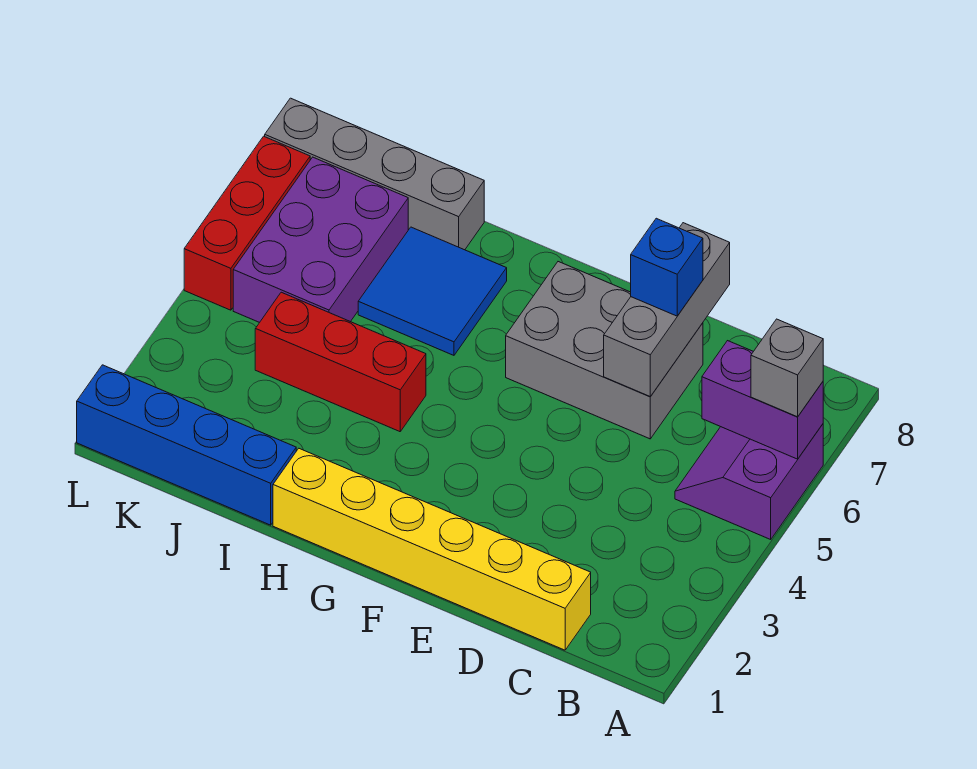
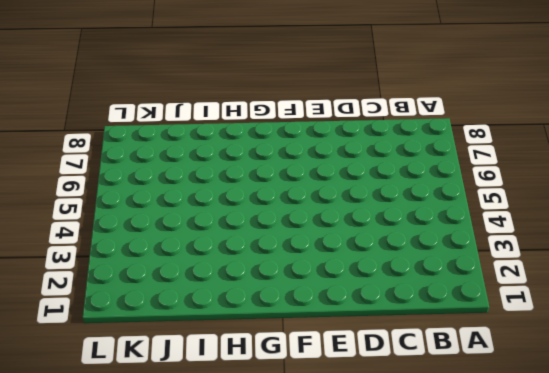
none -> purple 2x2 slope [675,424,823,539]
none -> yellow 1x6 brick [273,449,591,650]
none -> grey 2x3 brick [506,262,703,439]

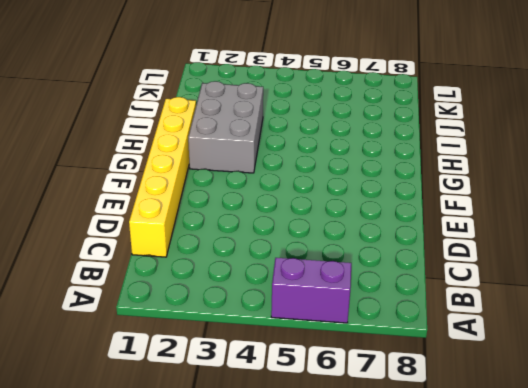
grey 2x3 brick [188,81,263,173] -> grey 2x3 brick moved to [506,262,703,439]
none -> red 1x3 brick [255,292,426,432]
none -> blue 2x2 tile [358,227,507,355]
none -> blue 1x4 brick [77,365,296,525]

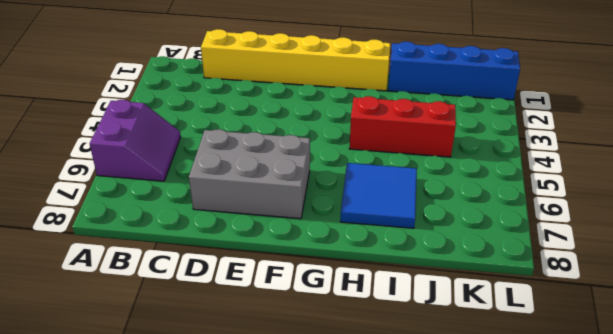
none -> grey 1x4 brick [265,98,484,250]
none -> purple 2x3 brick [233,157,408,323]
none -> red 1x3 brick [184,136,310,310]

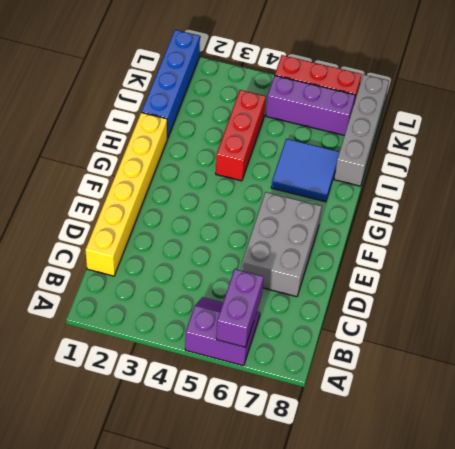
purple 1x3 brick [266,76,355,135] -> purple 2x3 brick [233,157,408,323]
none -> grey 1x3 brick [604,223,730,397]
none -> grey 1x1 brick [751,319,823,417]
none -> blue 1x1 brick [631,218,703,316]

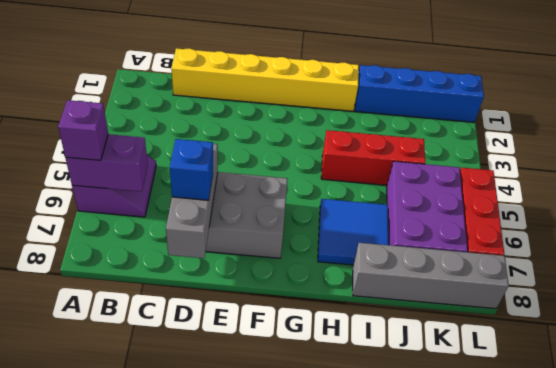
purple 1x1 brick [58,100,108,160] -> grey 1x1 brick [751,319,823,417]

